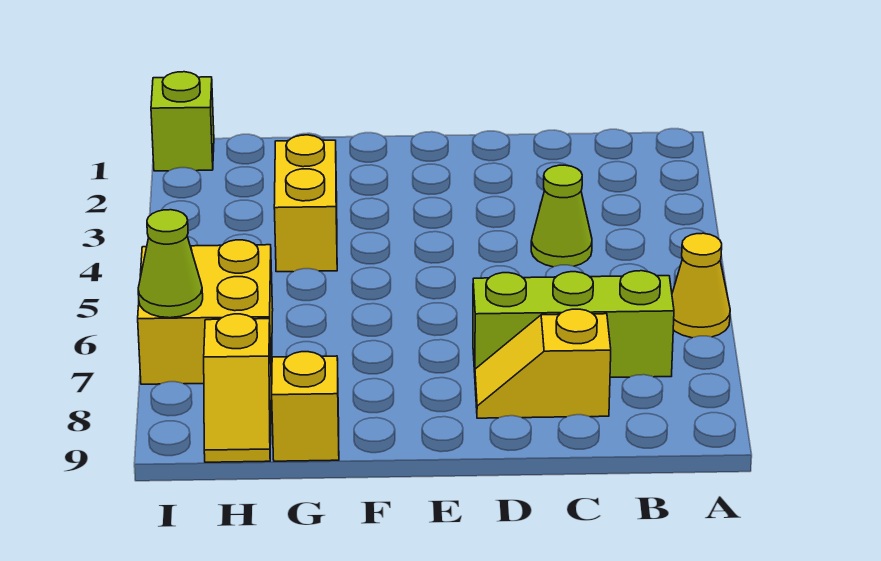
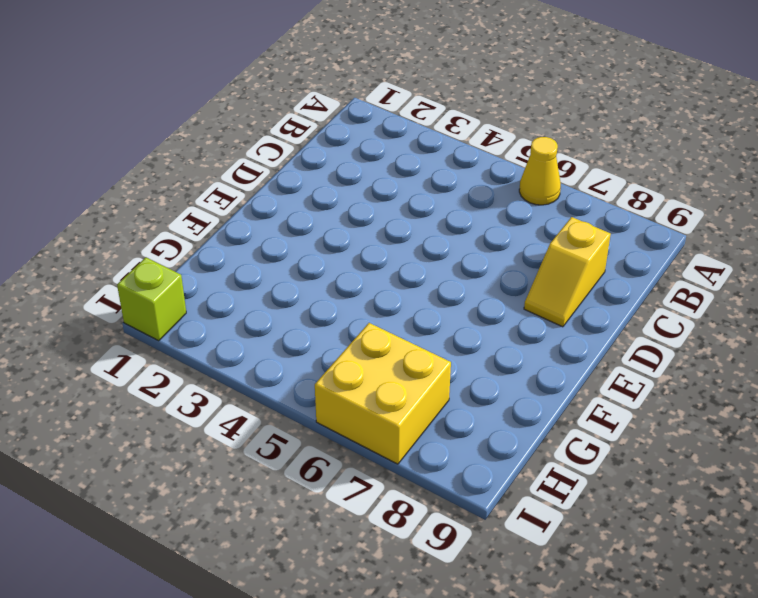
none -> lime 1x3 brick [473,271,674,377]
none -> lime 1x1 cone [531,165,592,267]

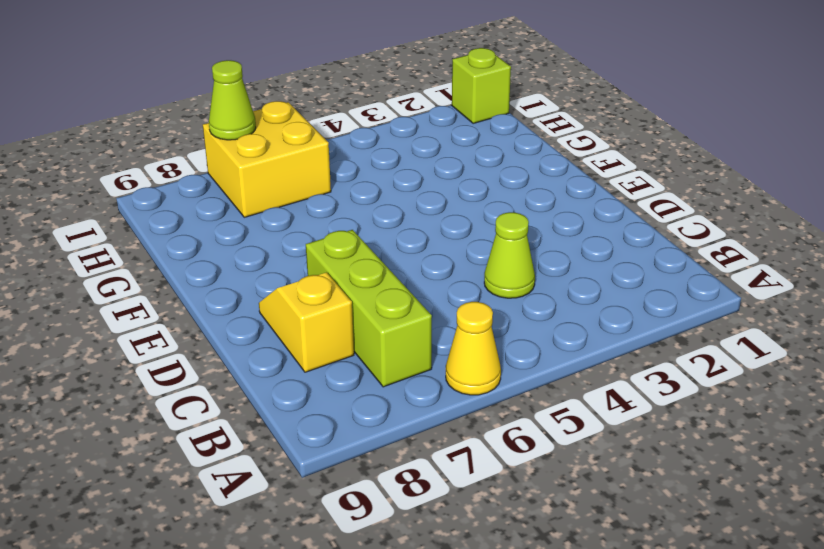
none -> yellow 1x2 brick [274,135,337,272]
none -> yellow 1x1 brick [272,352,339,461]

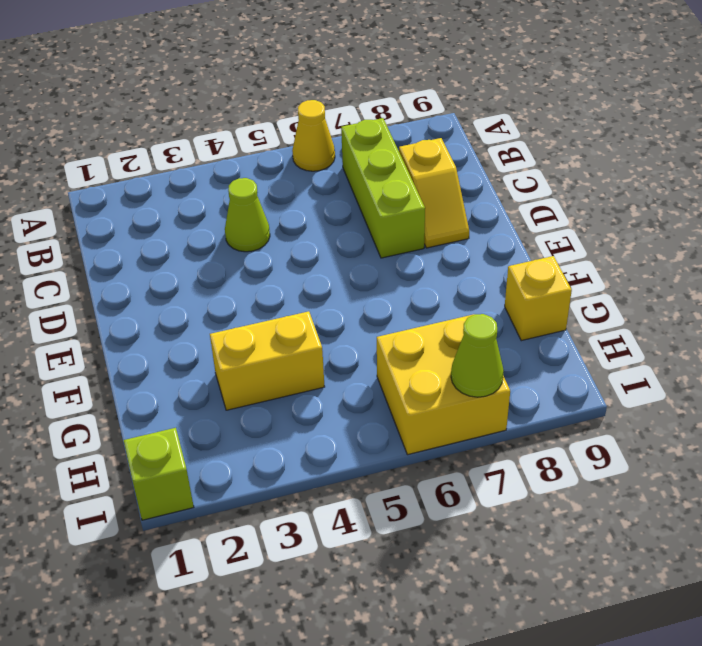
none -> yellow 1x2 slope [204,314,271,462]

